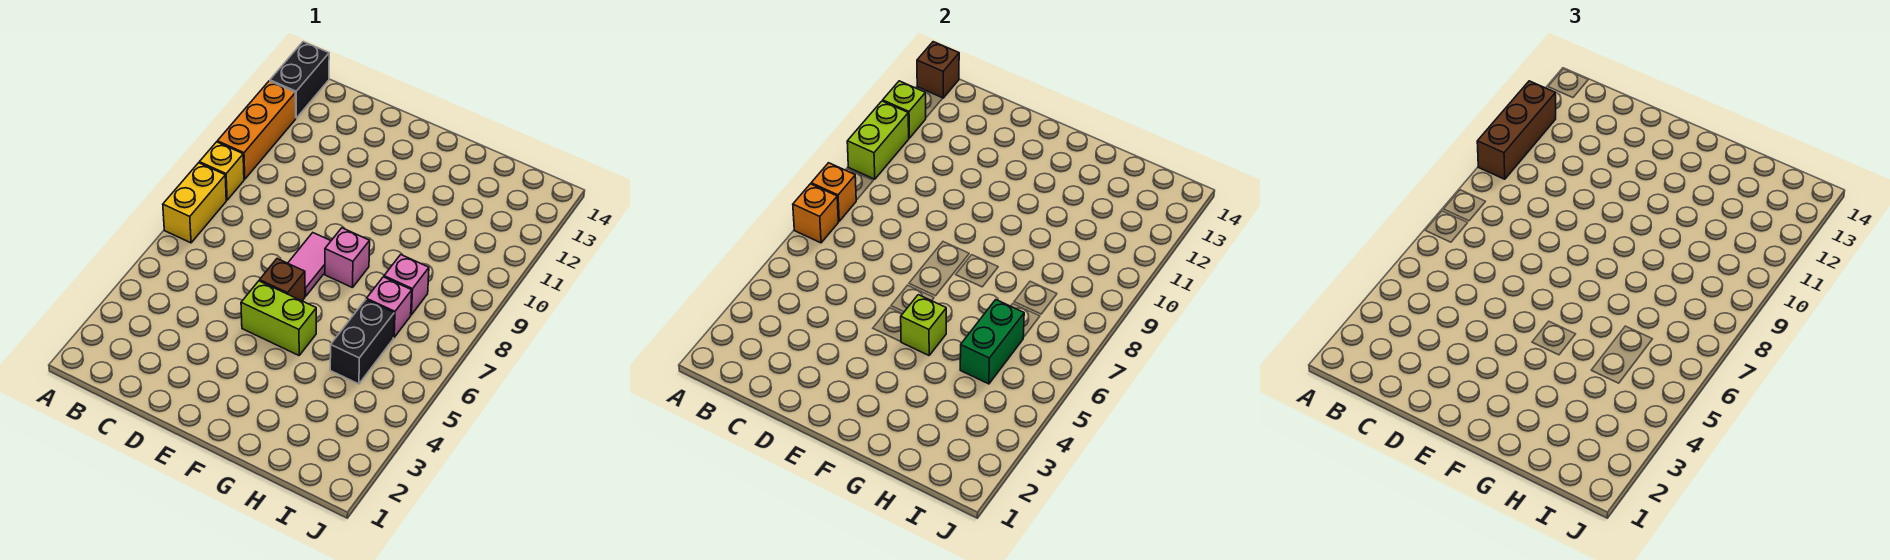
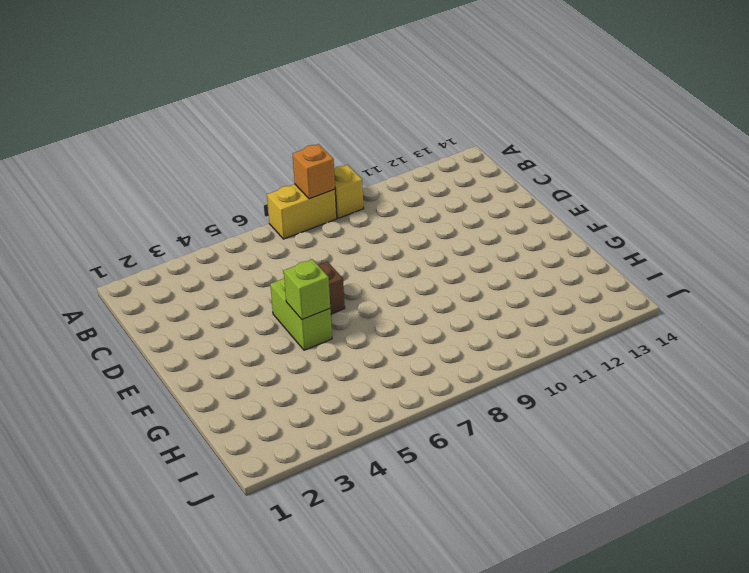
none -> orange 1x3 brick [217,81,296,179]
none -> black 1x2 brick [270,42,329,118]
none -> pink 1x2 tile [288,233,331,296]

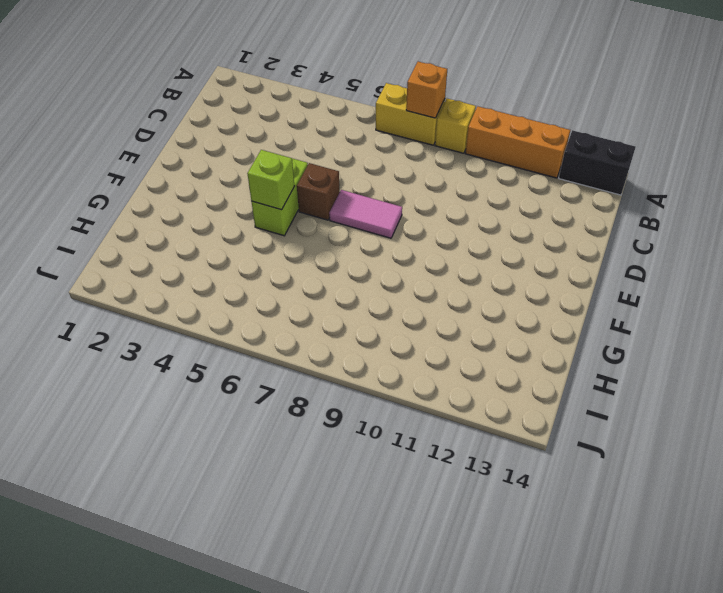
none -> pink 1x1 brick [325,228,370,288]
none -> black 1x2 brick [330,300,394,384]
none -> pink 1x1 brick [366,277,412,337]

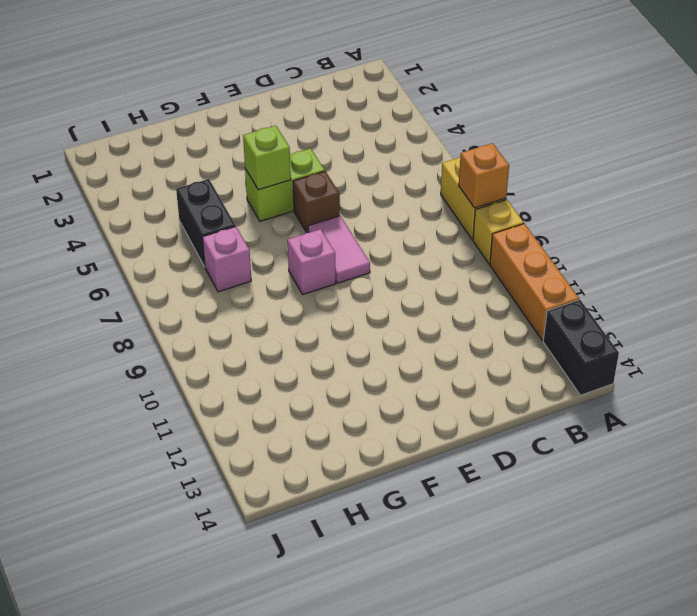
none -> pink 1x1 brick [384,255,429,315]
none -> orange 1x1 brick [793,184,839,243]
none -> lime 1x2 brick [847,101,909,179]

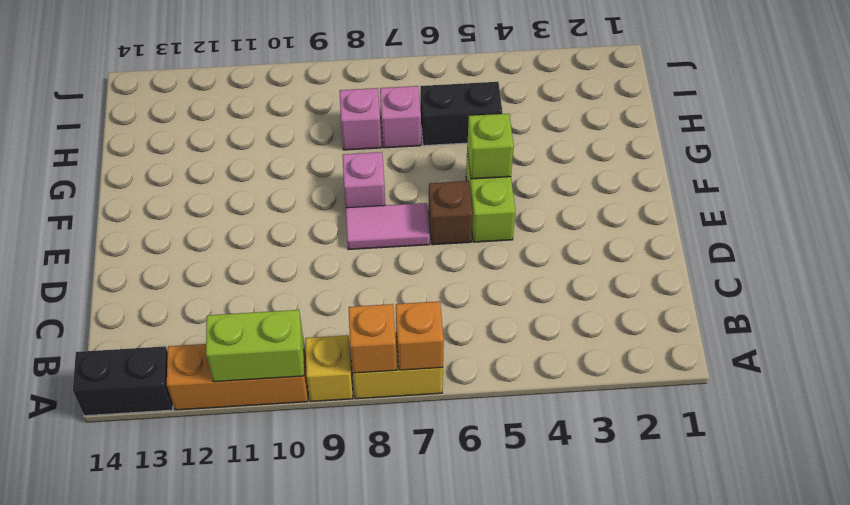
none -> lime 1x1 brick [883,81,926,138]
none -> brown 1x1 brick [917,42,959,98]
none -> green 1x2 brick [960,300,1024,384]

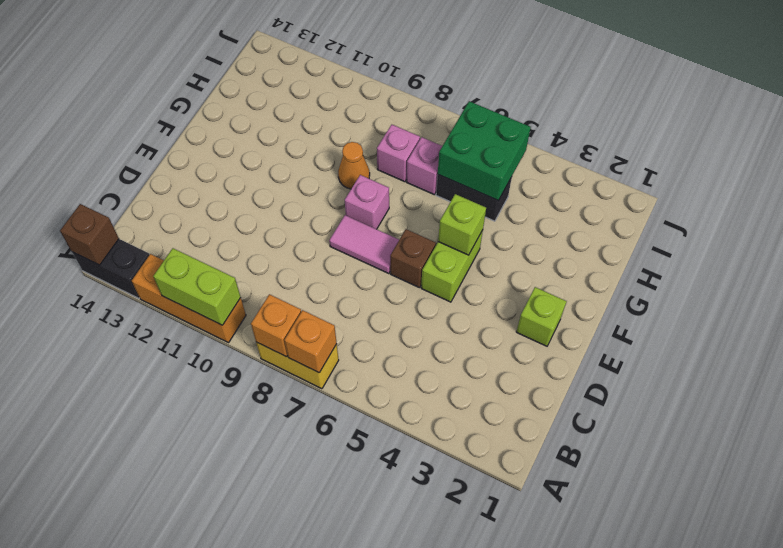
lime 1x1 brick [516,287,567,346] -> lime 1x1 brick moved to [883,81,926,138]
orange 1x1 cone [338,142,370,189] -> none
green 2x2 brick [438,101,531,201] -> green 1x2 brick [960,300,1024,384]
none -> yellow 1x1 brick [199,142,244,200]
none -> brown 1x3 brick [1477,81,1556,179]

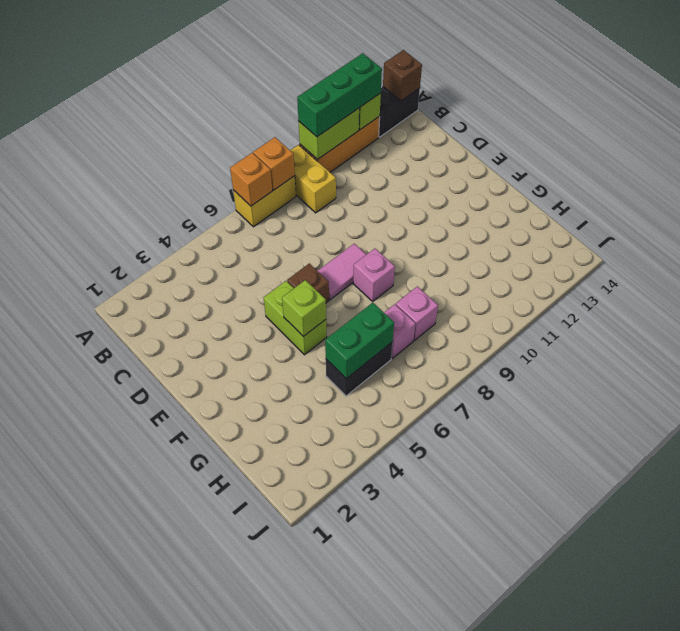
yellow 1x2 brick [290,145,336,213] -> yellow 1x1 brick [199,142,244,200]
green 1x3 brick [297,53,382,137] -> brown 1x3 brick [1477,81,1556,179]

